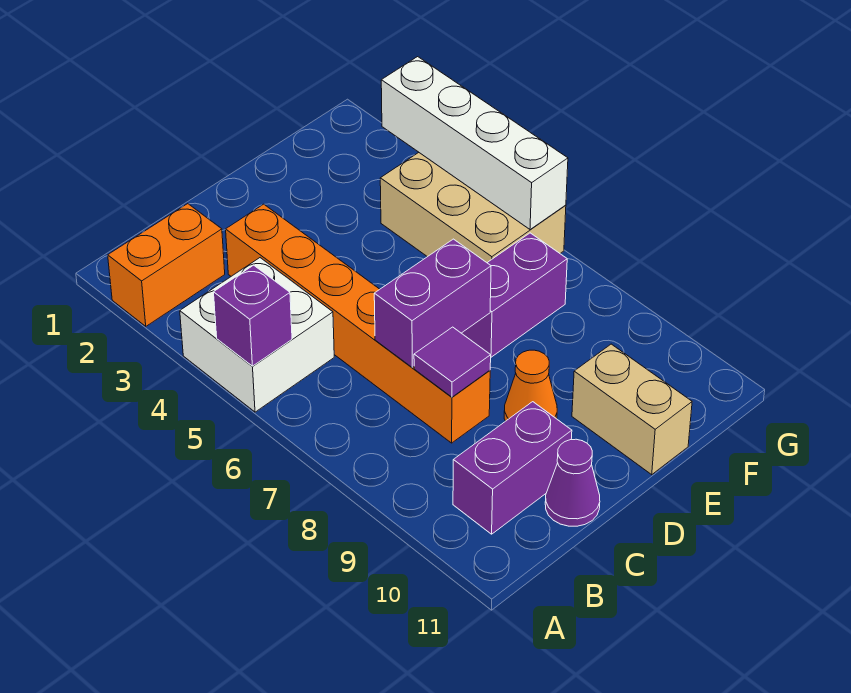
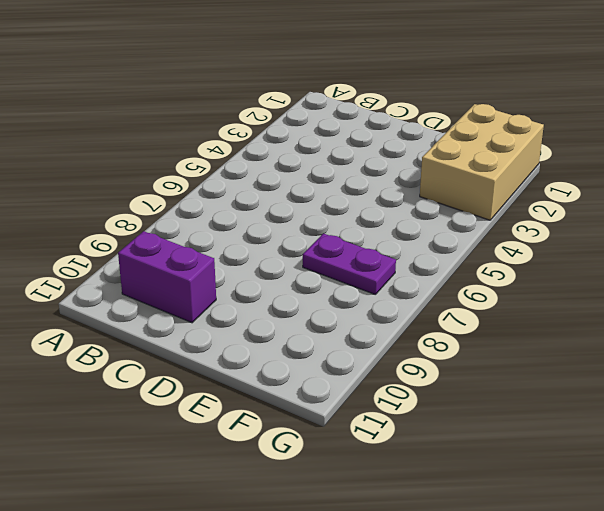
purple 1x2 plate [303,234,396,295] -> purple 1x2 brick [462,233,567,357]
tan 2x3 brick [420,104,544,220] -> tan 2x3 brick moved to [380,153,566,262]
none -> orange 1x2 brick [108,204,225,326]
none -> white 2x2 brick [180,258,334,412]
none -> orange 1x6 brick [226,204,490,443]

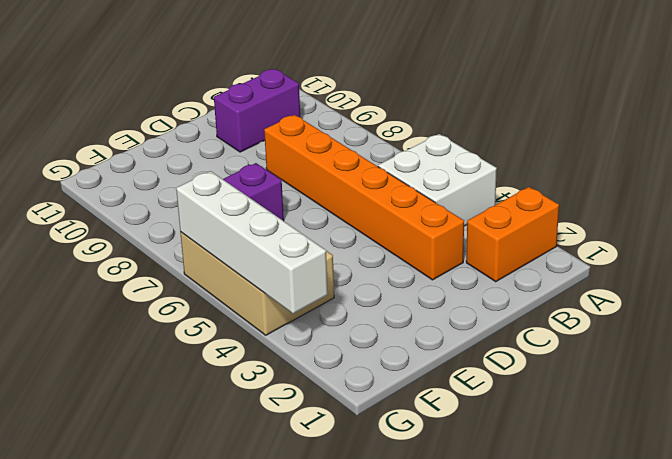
none -> purple 1x1 cone [545,439,600,526]
none -> orange 1x1 cone [504,350,557,421]
none -> tan 1x2 brick [572,344,692,474]

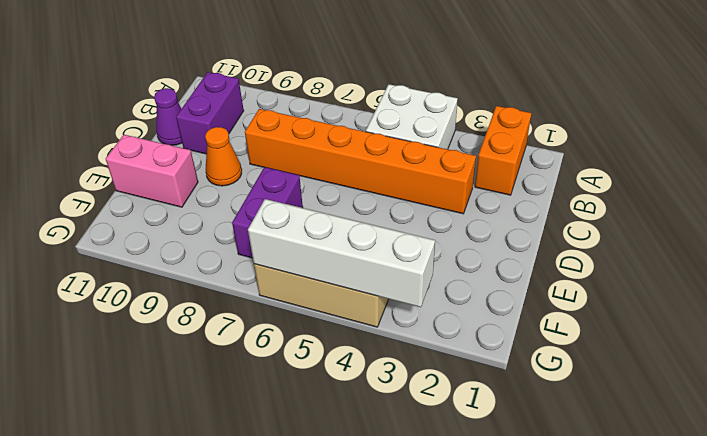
pink 1x2 brick [106,135,198,207] -> tan 1x2 brick [572,344,692,474]
none -> purple 1x1 brick [214,265,292,366]
none -> purple 1x2 brick [374,239,491,367]
none -> purple 1x1 tile [414,327,491,397]

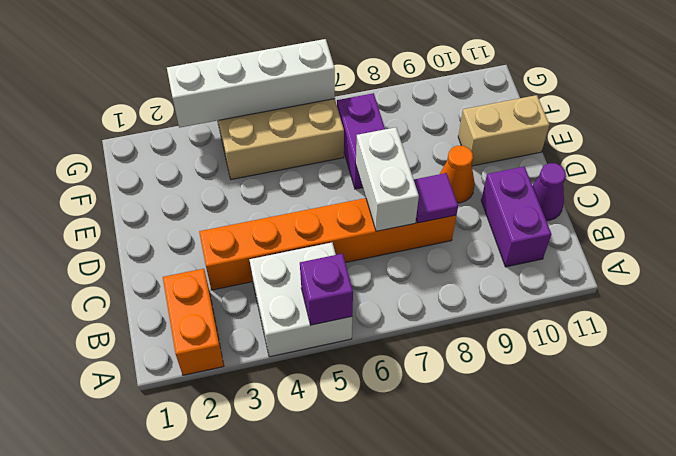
white 1x2 brick [356,127,419,231] -> purple 1x2 brick [374,239,491,367]

